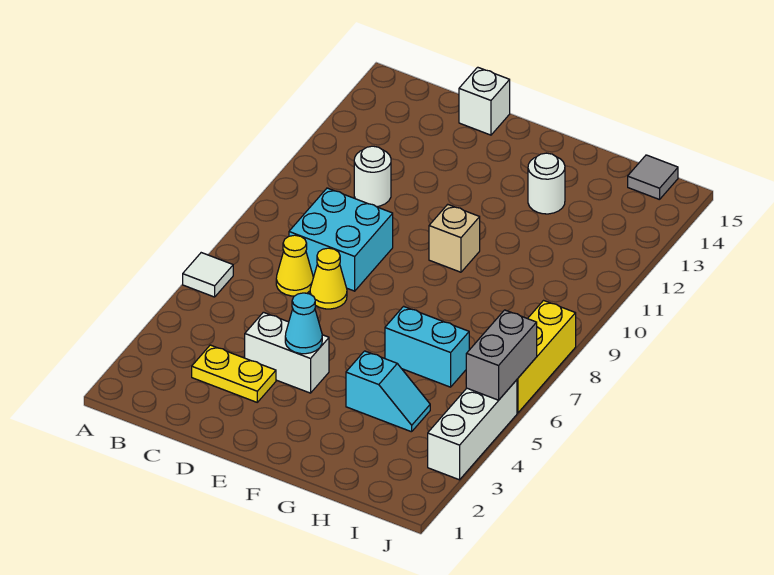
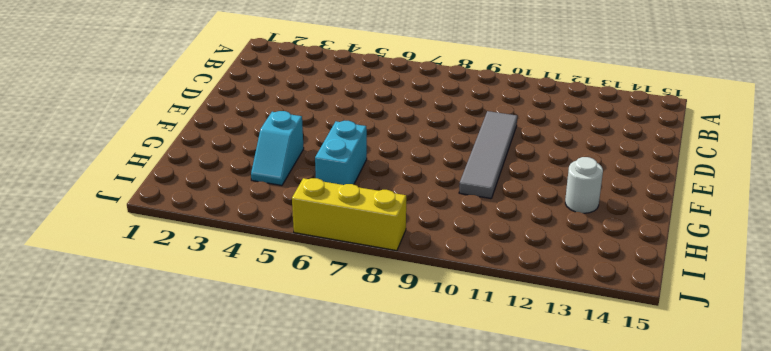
grey 1x4 tile [459,111,517,199] -> tan 1x1 brick [429,204,480,272]
none -> white 1x1 tile [183,253,233,297]
none -> yellow 1x2 plate [192,345,276,402]
none -> yellow 1x1 cone [276,235,313,296]

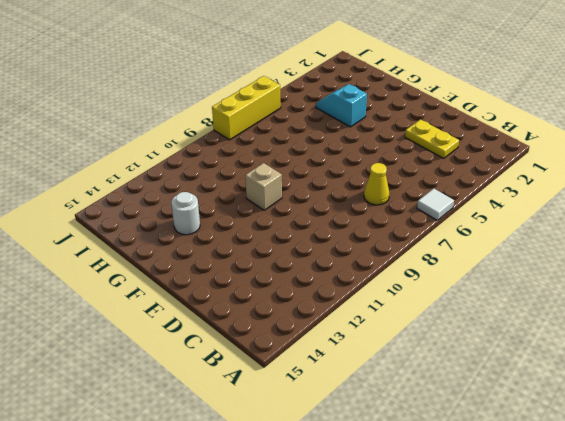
none -> cyan 2x2 brick [289,188,393,291]
none -> white 1x1 round brick [354,146,391,207]
none -> white 1x2 brick [245,312,329,393]

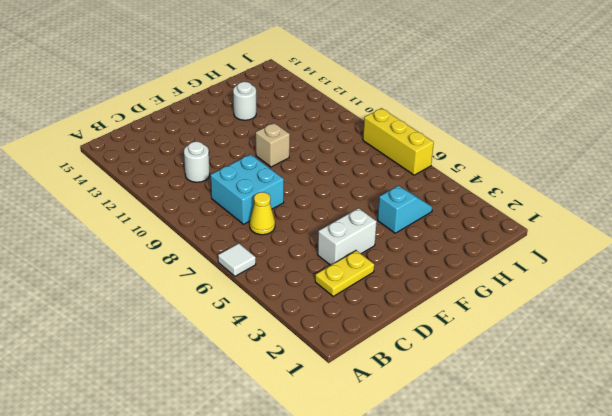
none -> yellow 1x1 cone [310,248,347,309]
none -> white 1x1 brick [459,67,510,135]
none -> cyan 1x2 brick [385,306,469,387]

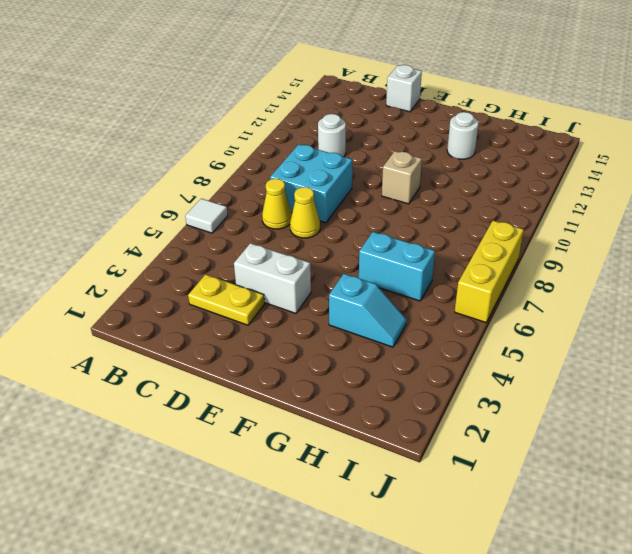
none -> grey 1x1 tile [628,155,678,200]
none -> white 1x3 brick [428,380,517,480]
none -> cyan 1x1 cone [285,293,322,354]

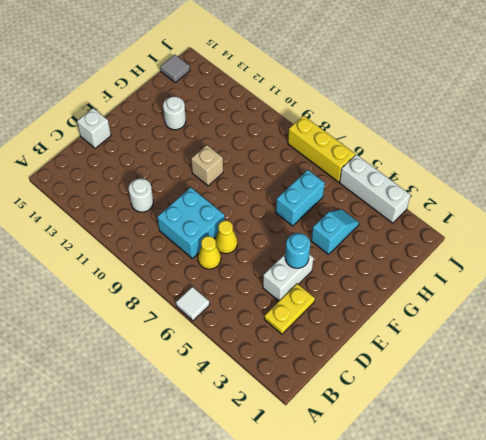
cyan 1x1 round brick [285,233,310,268] -> cyan 1x1 cone [285,293,322,354]
none -> grey 1x2 brick [466,310,537,400]

